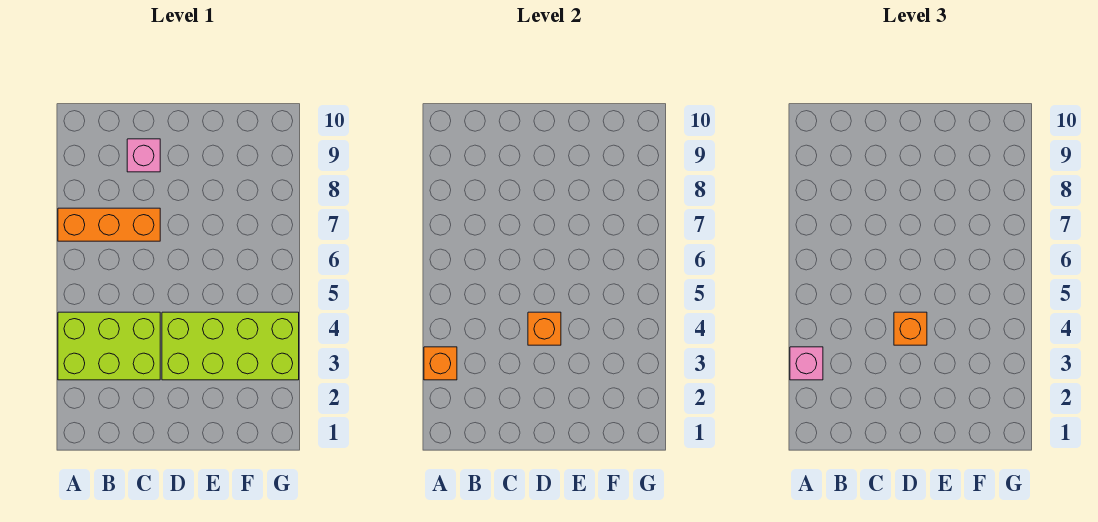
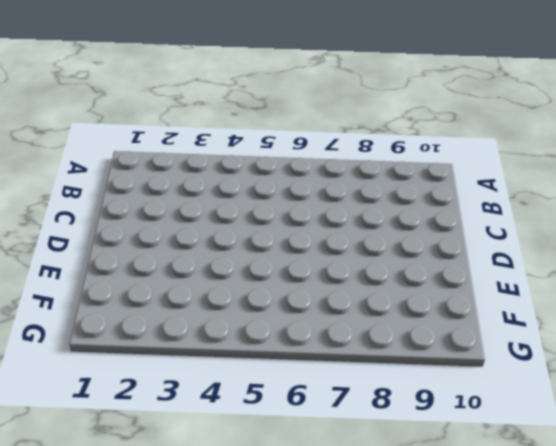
none -> lime 2x3 brick [58,312,160,380]
none -> orange 1x3 brick [58,208,160,241]

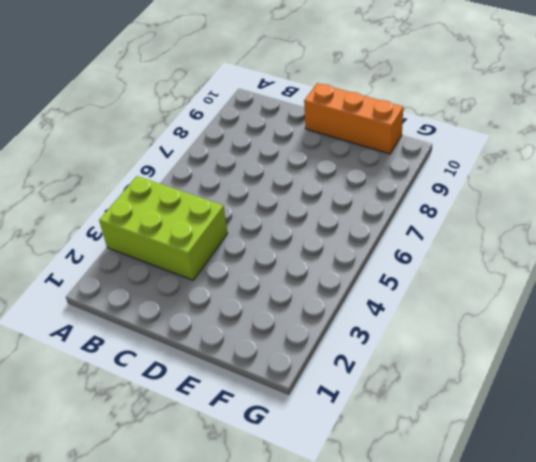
orange 1x3 brick [304,83,403,154] -> orange 1x3 brick moved to [58,208,160,241]
none -> pink 1x1 brick [127,139,160,172]
none -> lime 2x4 brick [162,312,299,380]

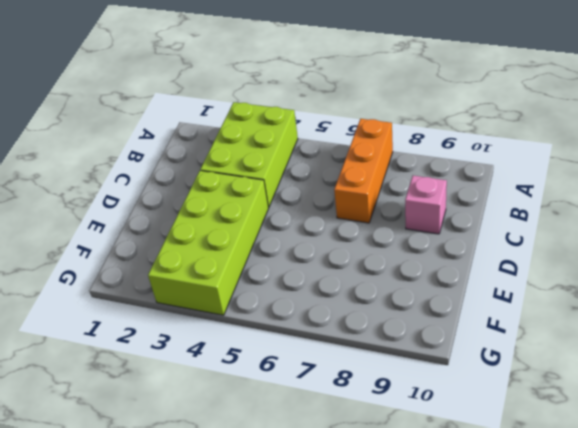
none -> orange 1x1 brick [424,347,457,380]
none -> orange 1x1 brick [528,312,561,345]

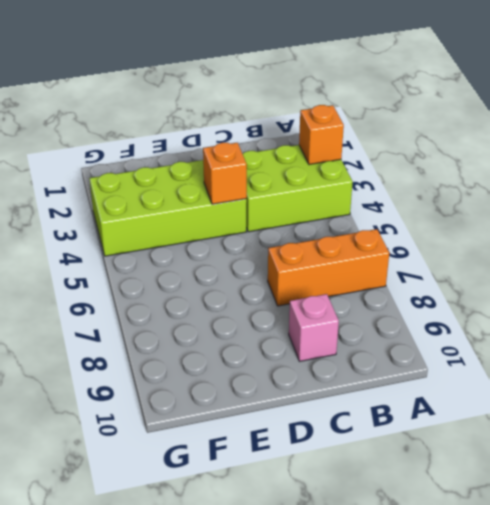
none -> pink 1x1 brick [790,347,823,380]
none -> orange 1x1 brick [894,312,927,345]

